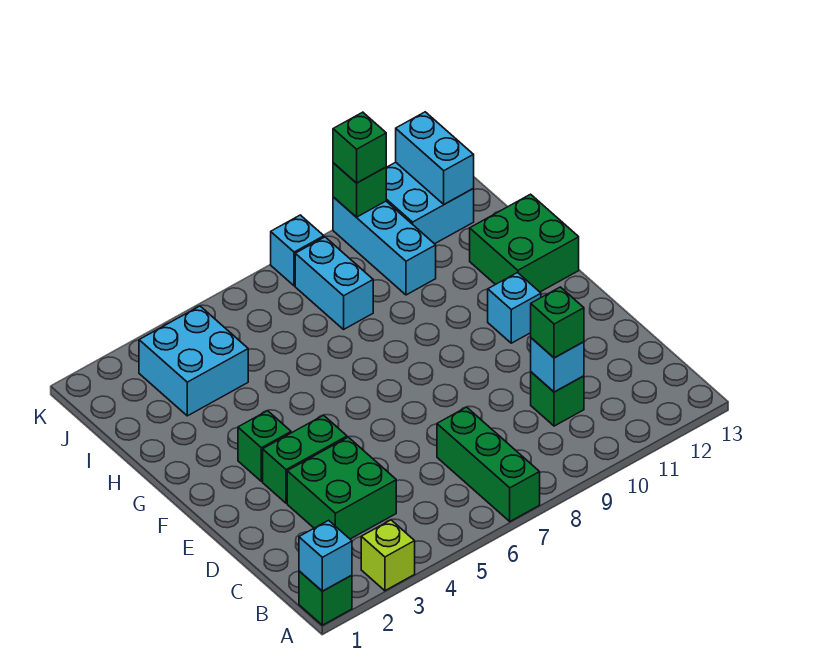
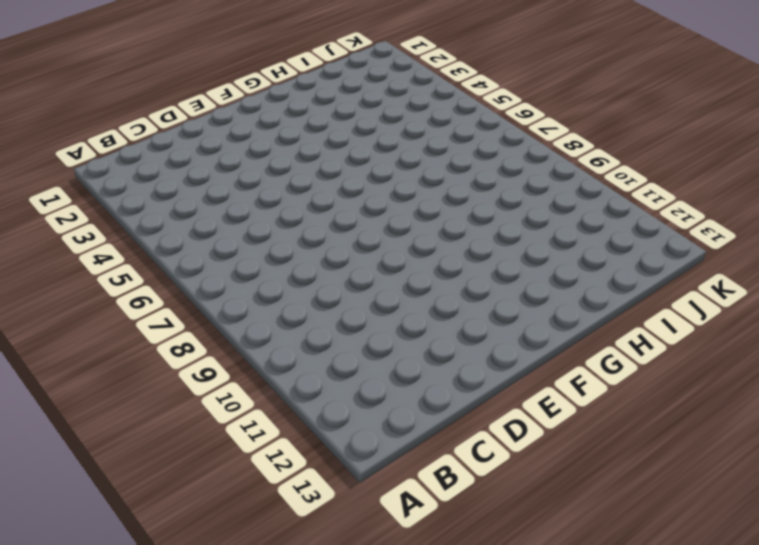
none -> green 1x1 brick [299,571,352,625]
none -> lime 1x1 brick [361,520,415,591]
none -> green 1x3 brick [437,407,540,521]

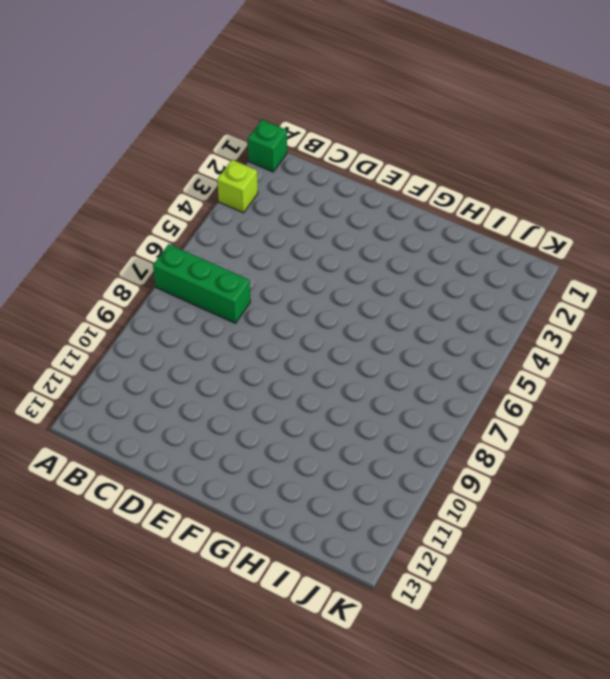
none -> green 2x2 brick [287,437,396,539]
none -> green 1x1 brick [531,372,584,426]
none -> green 1x2 brick [263,415,347,503]

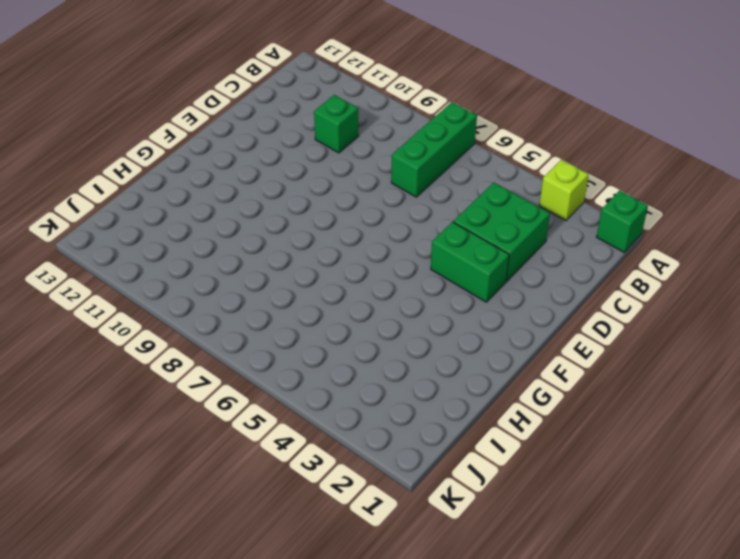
none -> green 1x1 brick [238,411,291,481]
none -> cyan 1x1 brick [488,273,541,343]
none -> green 2x2 brick [470,194,579,292]

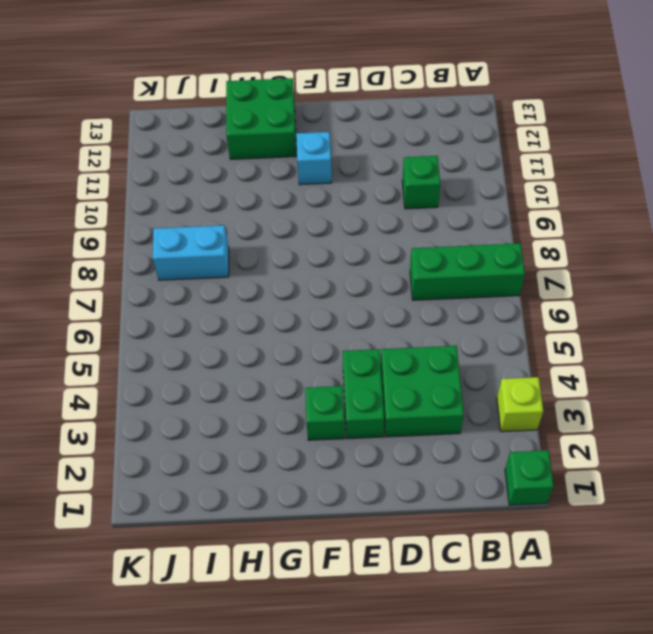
none -> cyan 2x2 brick [139,306,248,416]
none -> cyan 1x3 brick [333,197,436,295]
none -> cyan 2x2 brick [386,162,474,244]

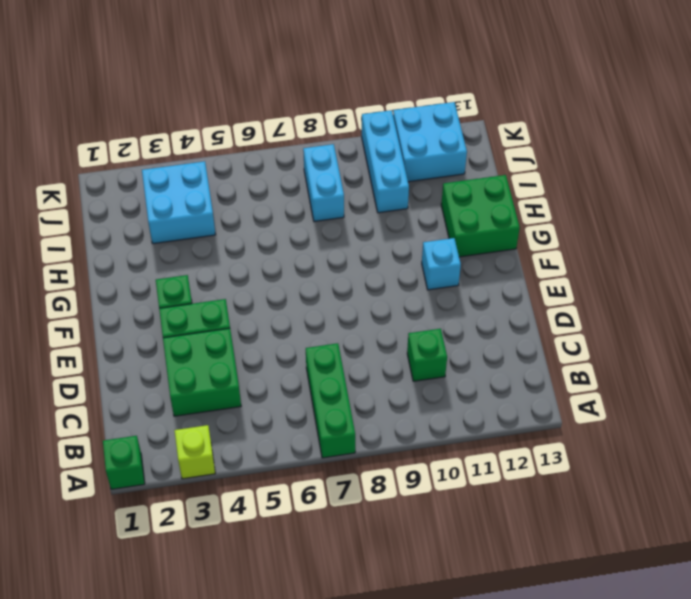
none -> cyan 1x1 brick [271,215,324,286]
none -> cyan 1x1 brick [299,520,352,591]
none -> cyan 1x1 brick [531,338,584,392]

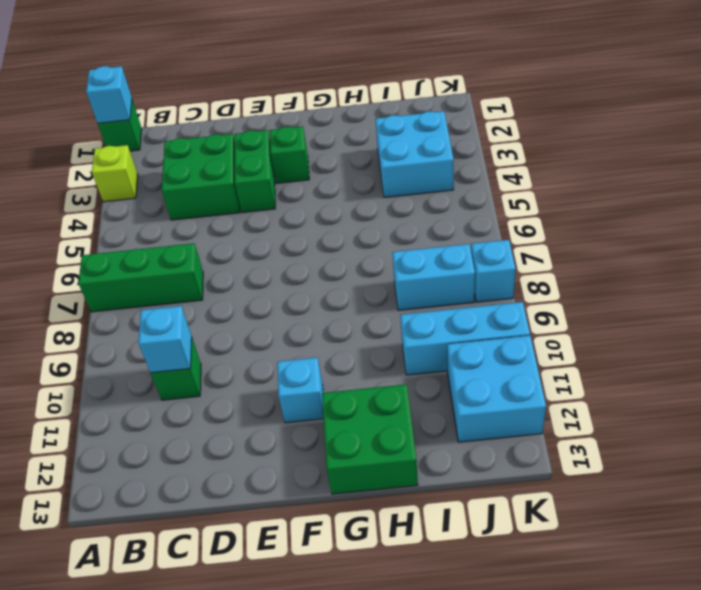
none -> cyan 1x2 brick [396,112,474,204]
none -> green 1x1 brick [333,163,386,217]
none -> green 1x1 brick [531,287,584,358]

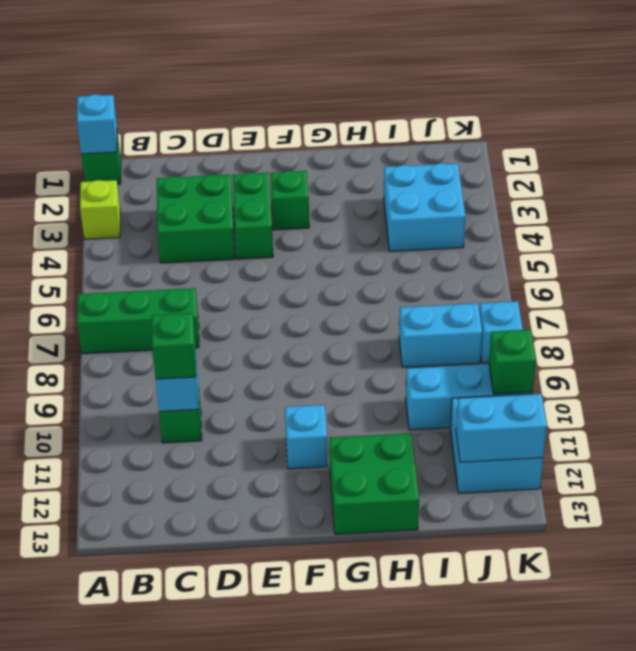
none -> green 1x1 brick [333,112,386,183]

